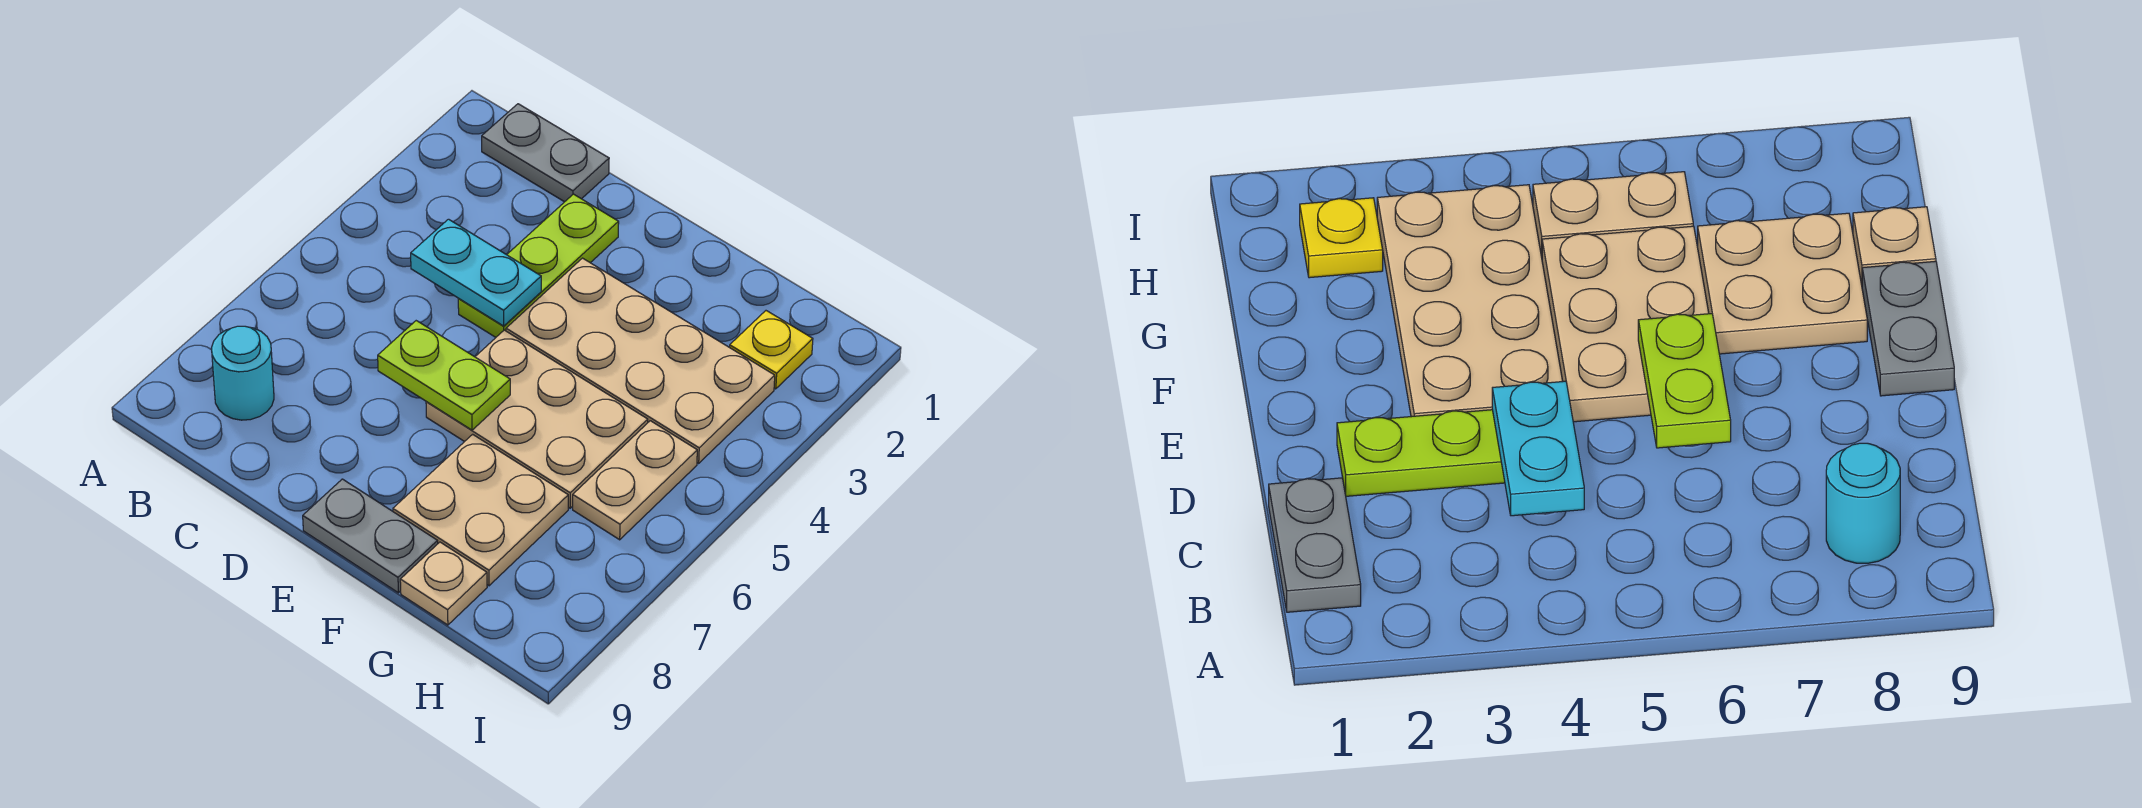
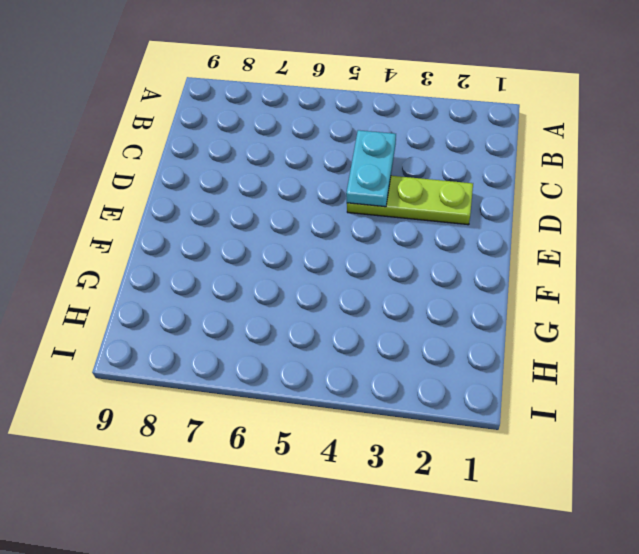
none -> grey 1x2 plate [482,104,609,202]
none -> cyan 1x1 round brick [212,326,274,420]
none -> tan 2x4 plate [506,258,775,463]

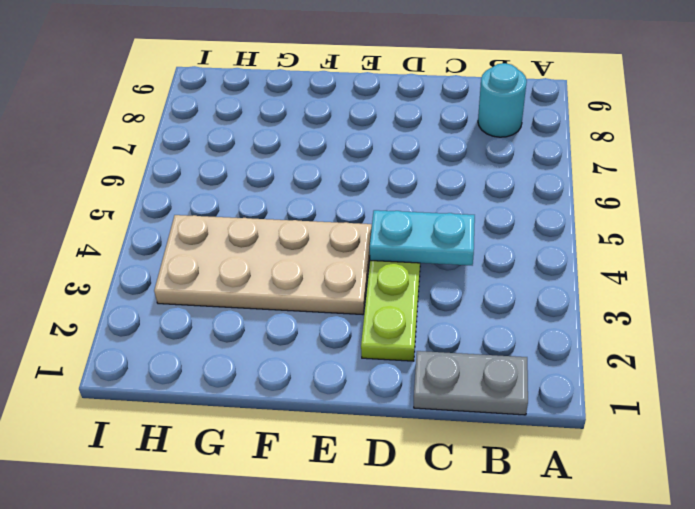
none -> tan 2x3 plate [426,330,648,508]
none -> grey 1x2 plate [303,479,438,593]
none -> tan 2x2 plate [393,434,568,586]

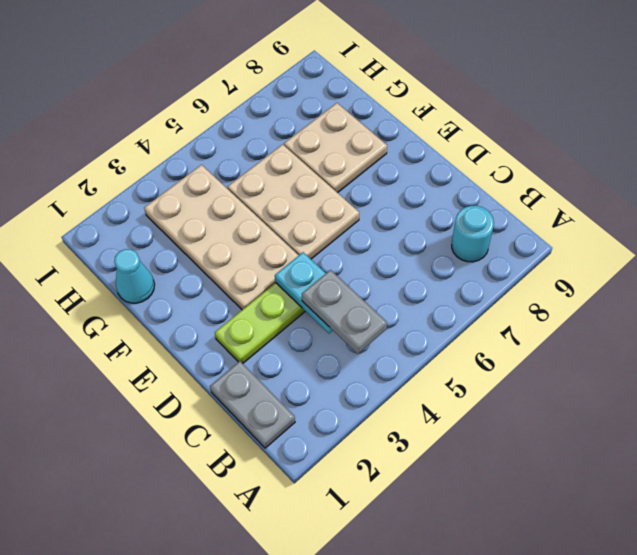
grey 1x2 plate [302,270,387,354] -> grey 1x2 plate moved to [303,479,438,593]
cyan 1x1 cone [114,249,155,303] -> none
none -> tan 1x1 plate [400,542,487,625]
none -> yellow 1x1 plate [730,311,813,389]
none -> tan 1x2 plate [573,421,697,540]

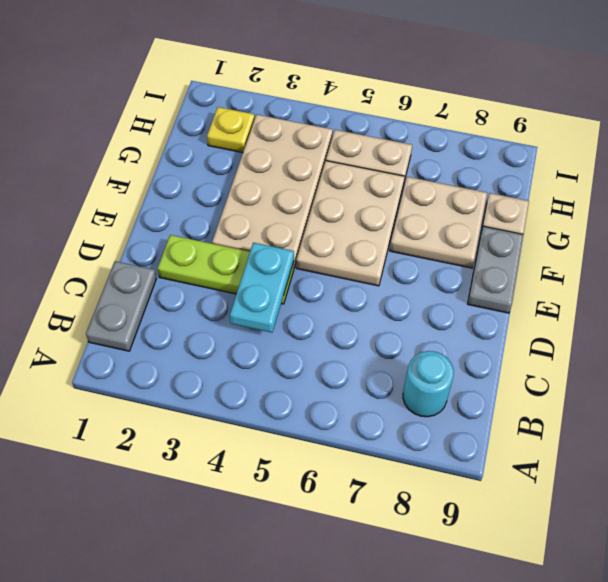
none -> lime 1x2 plate [378,321,510,430]

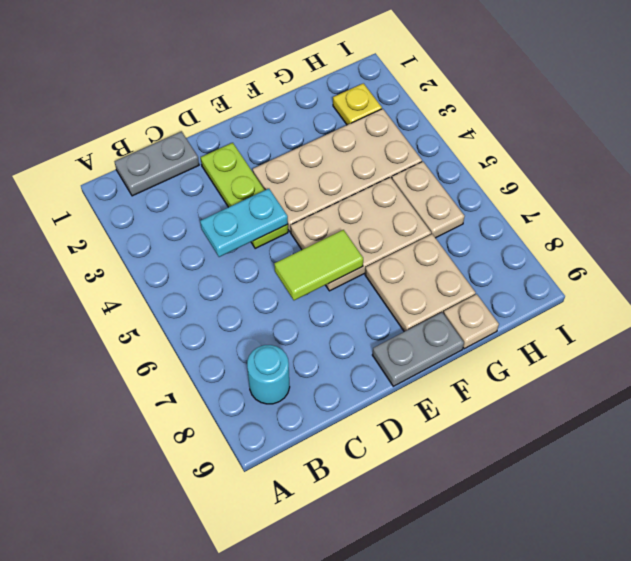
lime 1x2 tile [274,230,363,300] -> lime 1x2 plate [378,321,510,430]

